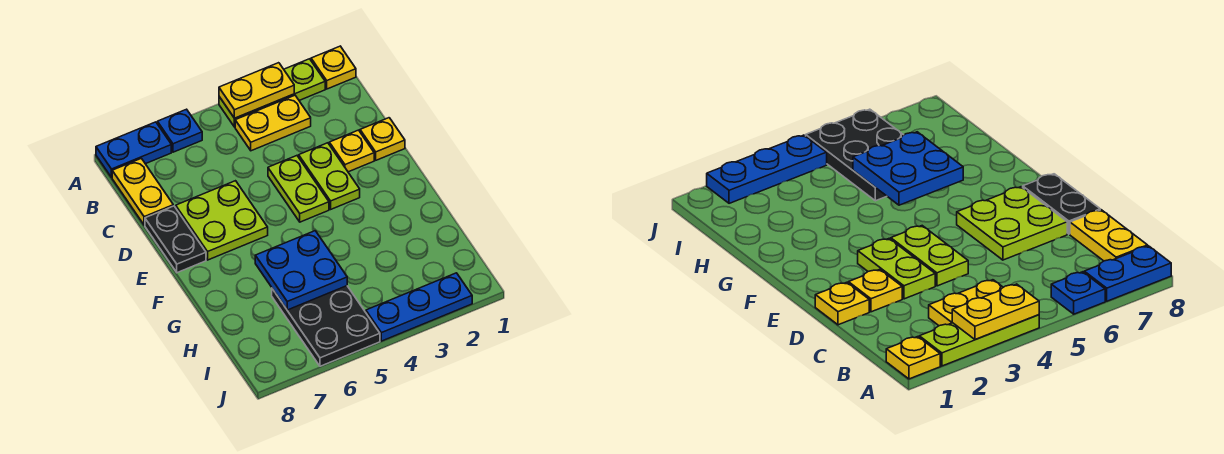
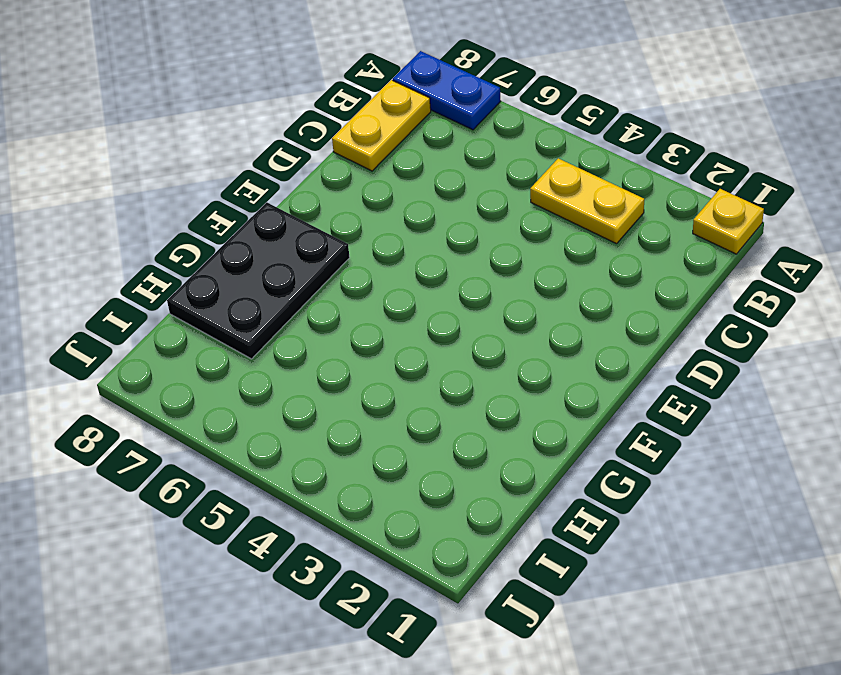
black 2x3 plate [167,202,350,359] -> black 2x3 plate moved to [272,286,380,366]
none -> lime 1x3 plate [219,59,325,127]
none -> blue 1x1 plate [157,109,202,152]
none -> yellow 1x1 plate [360,118,405,160]

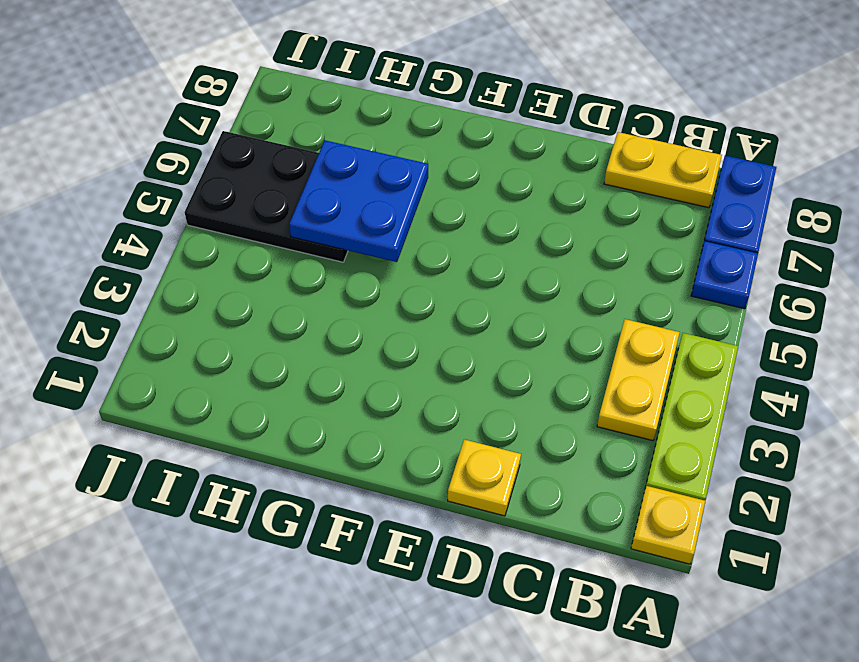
none -> yellow 1x1 plate [329,130,374,172]
none -> lime 1x2 plate [299,143,360,209]
none -> lime 1x2 plate [268,156,329,222]

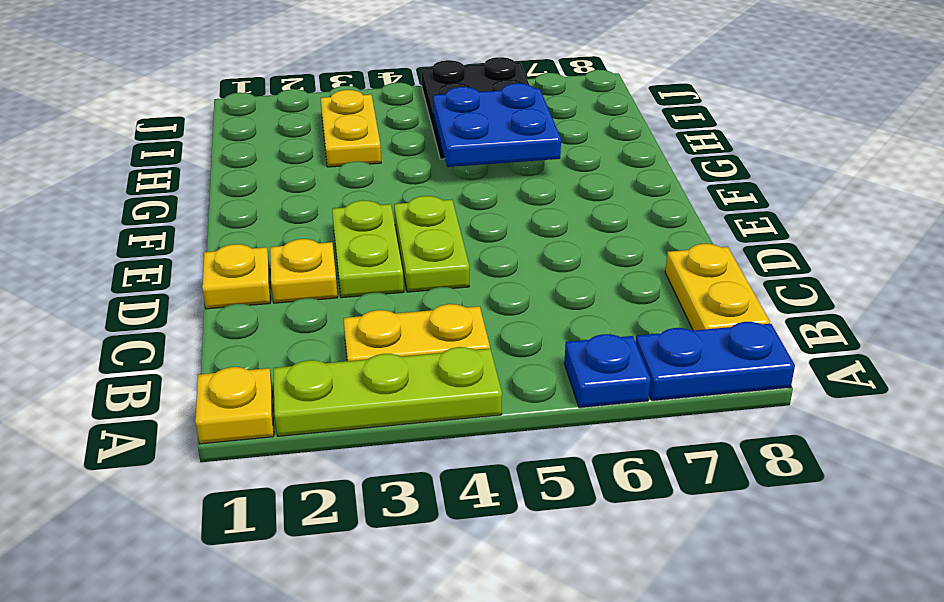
yellow 1x2 plate [321,90,381,167] -> yellow 1x2 plate turned to [219,63,294,118]
none -> lime 2x2 plate [176,181,268,260]
none -> black 1x2 plate [145,206,206,273]
none -> blue 1x3 plate [366,273,472,341]

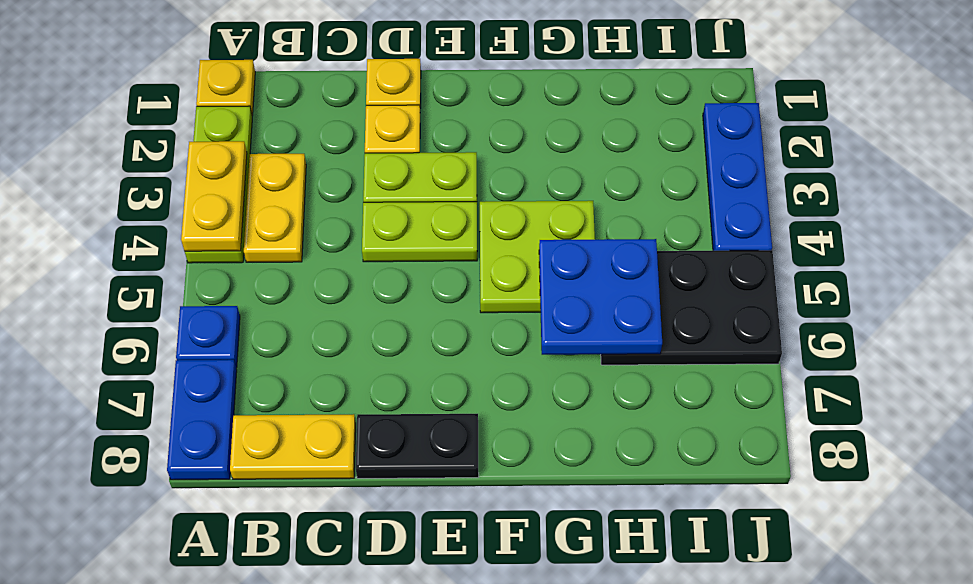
lime 2x2 plate [480,201,595,313] -> lime 2x2 plate moved to [176,181,268,260]

